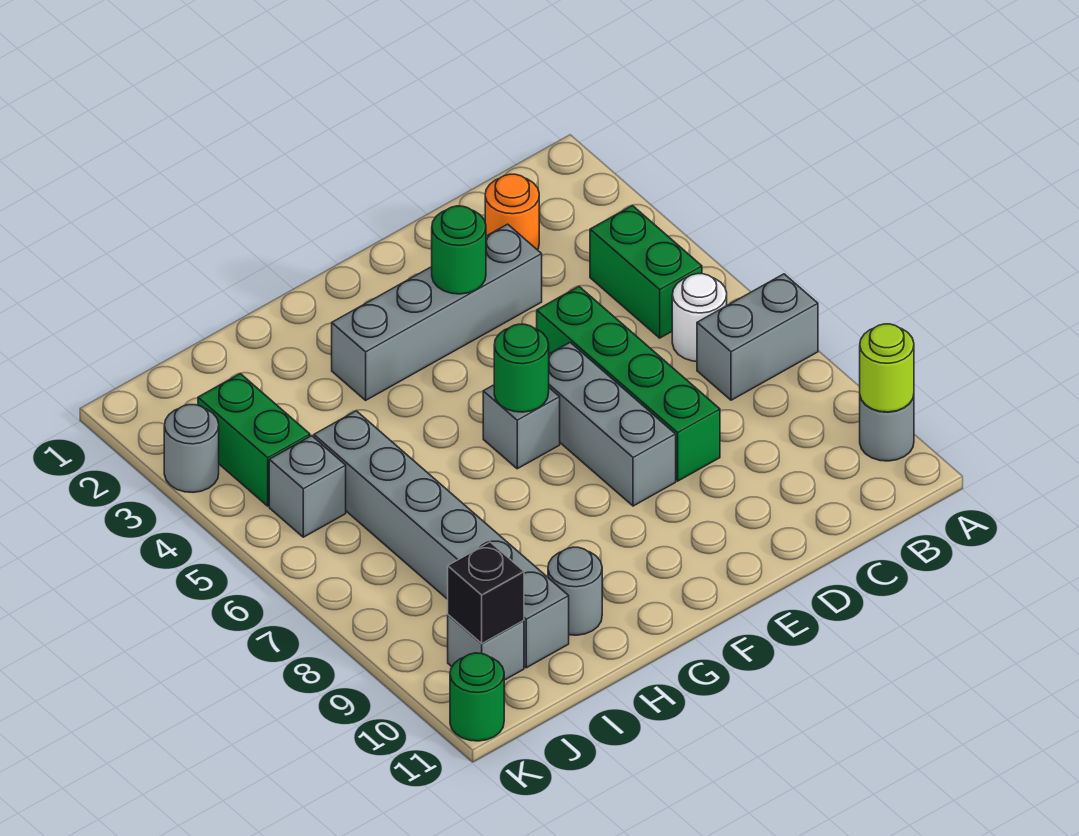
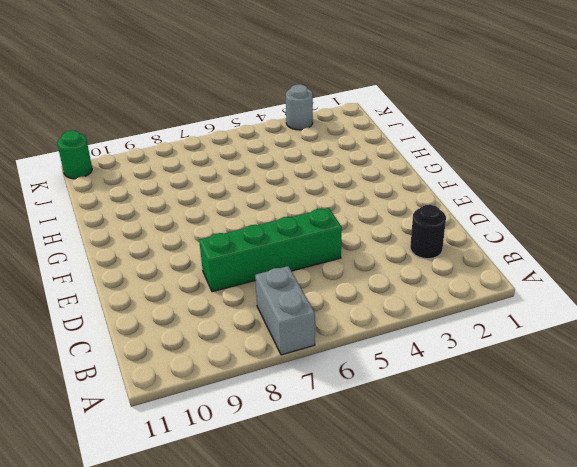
black 1x1 round brick [410,205,446,259] -> orange 1x1 round brick [485,174,539,250]
none -> grey 1x1 round brick [860,396,914,461]
none -> green 1x2 brick [590,205,702,338]
none -> white 1x1 round brick [672,274,727,361]

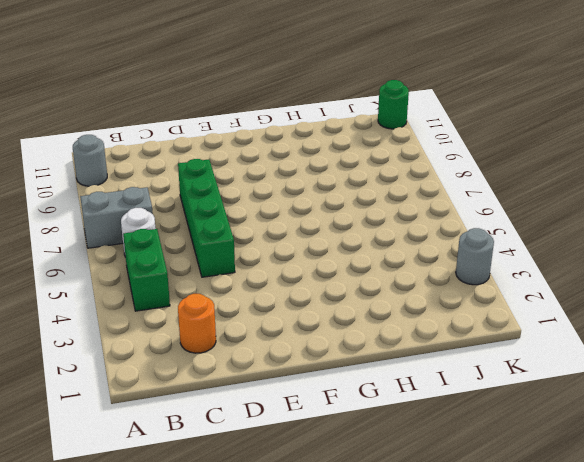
none -> grey 1x4 brick [332,224,542,400]
none -> grey 1x3 brick [549,343,676,506]
none -> grey 1x1 brick [483,385,560,469]

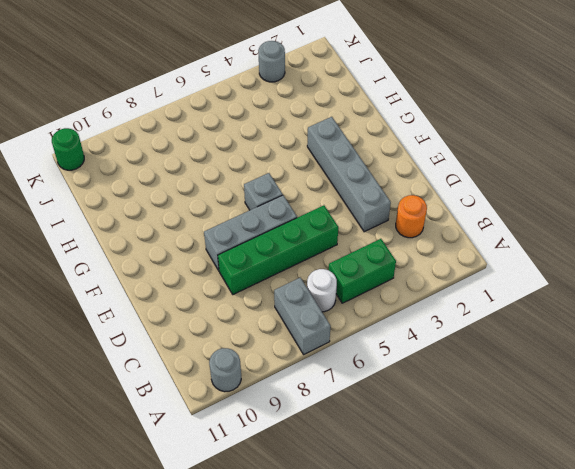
none -> grey 1x1 round brick [548,547,602,635]
none -> grey 1x6 brick [314,411,569,668]
none -> green 1x2 brick [198,374,310,506]

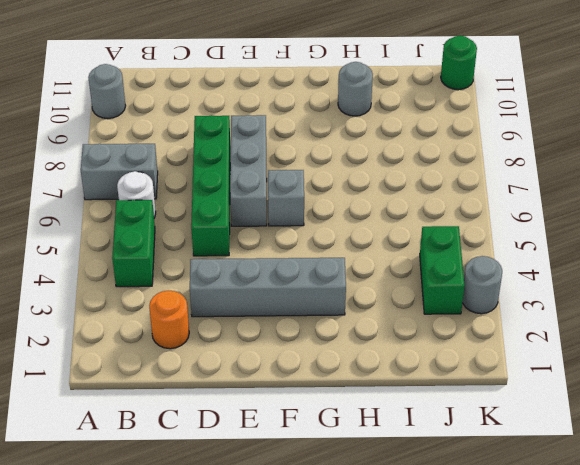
none -> grey 1x6 brick [314,411,569,668]
none -> grey 1x1 brick [269,436,346,537]
none -> grey 1x1 brick [448,615,524,680]

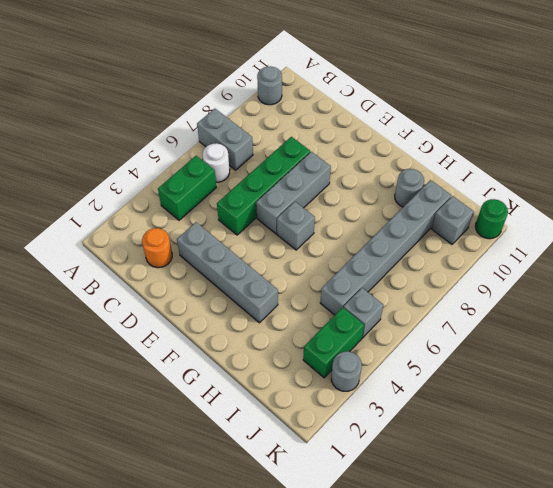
none -> lime 1x1 round brick [860,324,914,412]
none -> green 1x1 round brick [432,206,486,294]
none -> green 1x1 round brick [494,324,549,412]

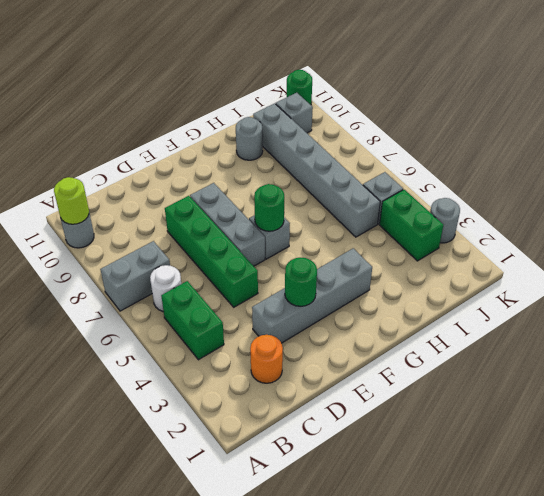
none -> black 1x1 brick [448,542,524,644]

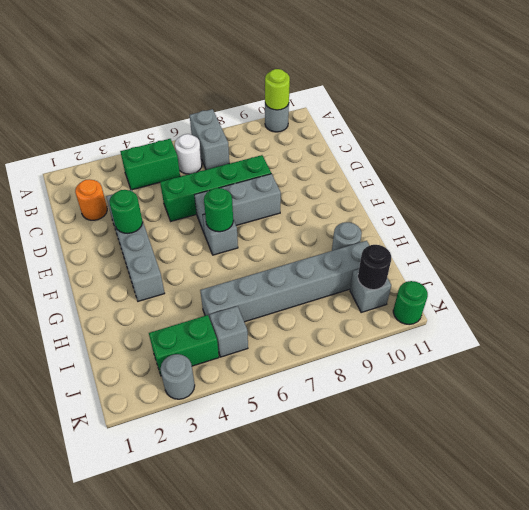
black 1x1 round brick [358,245,391,290] -> black 1x1 brick [448,542,524,644]

